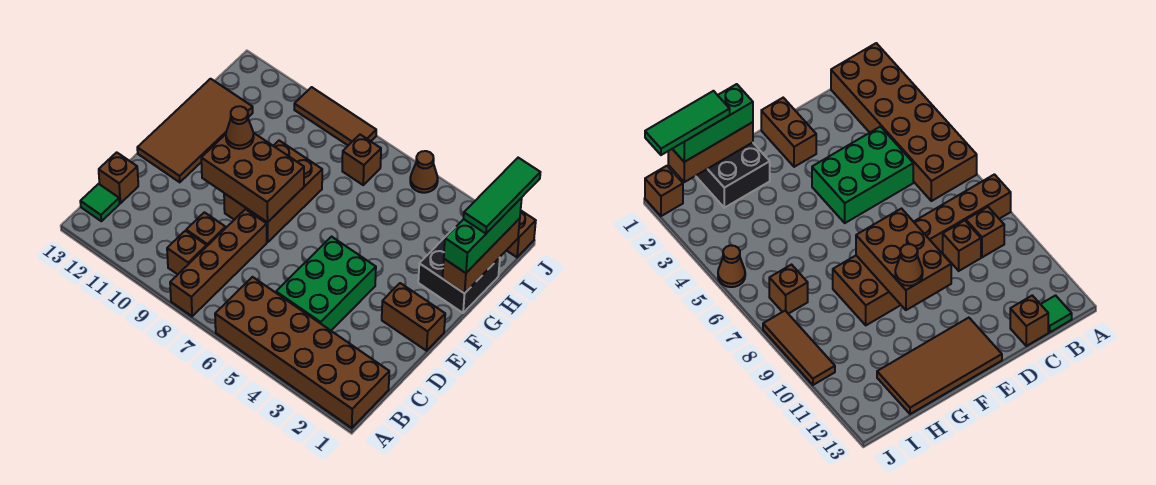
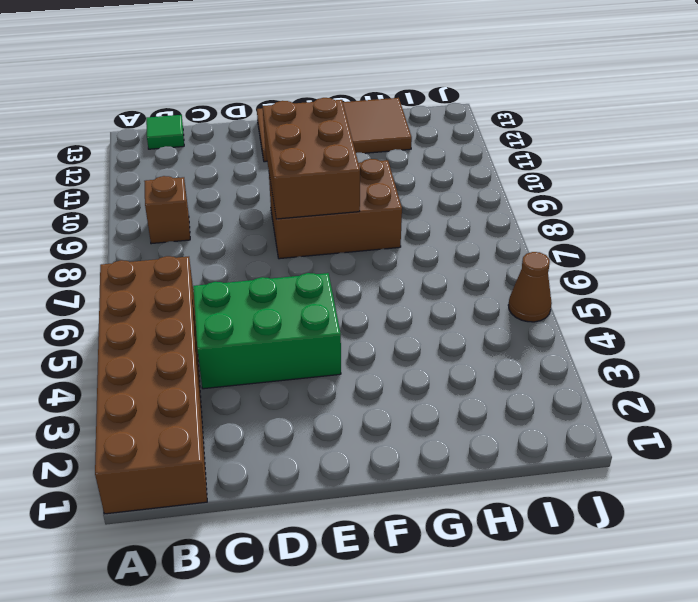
none -> brown 1x4 brick [170,209,267,316]
none -> brown 1x1 brick [186,212,225,246]
none -> brown 1x1 brick [99,152,138,203]

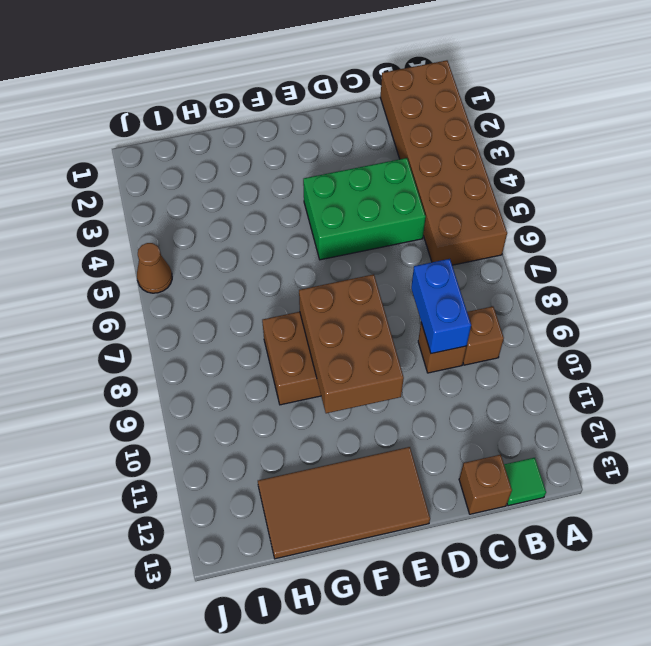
blue 1x2 brick [411,259,471,354] -> none
none -> brown 1x4 brick [170,209,267,316]
none -> brown 1x2 brick [382,283,445,351]
none -> black 2x2 brick [418,238,500,313]

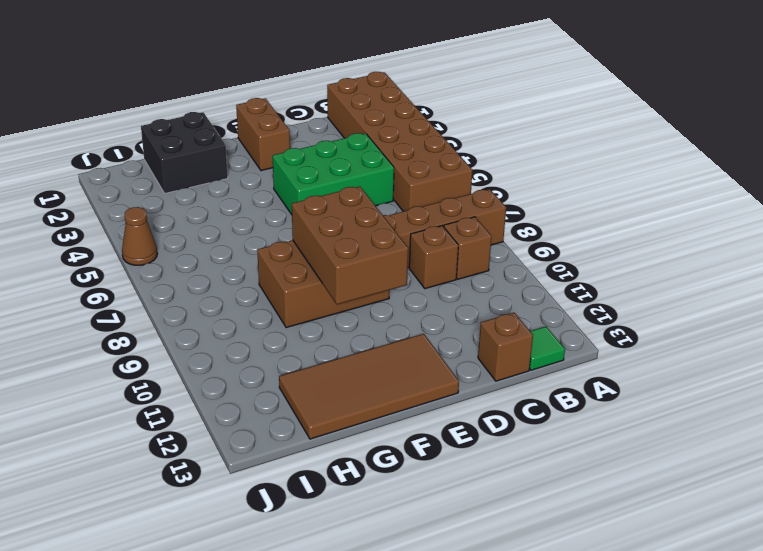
none -> brown 1x1 brick [342,135,381,185]
none -> brown 1x1 brick [506,211,536,257]
none -> brown 1x3 tile [294,87,376,145]

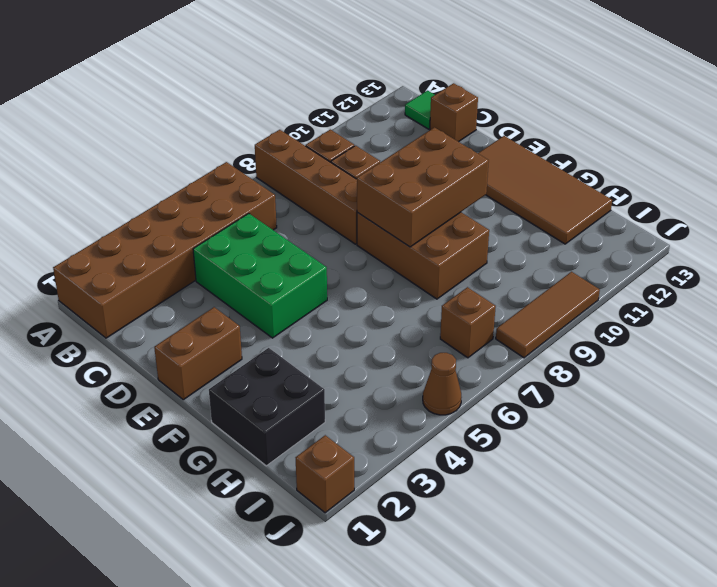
none -> brown 1x3 brick [442,219,520,293]
none -> brown 1x1 cone [226,106,254,149]
none -> green 1x3 brick [444,198,522,273]

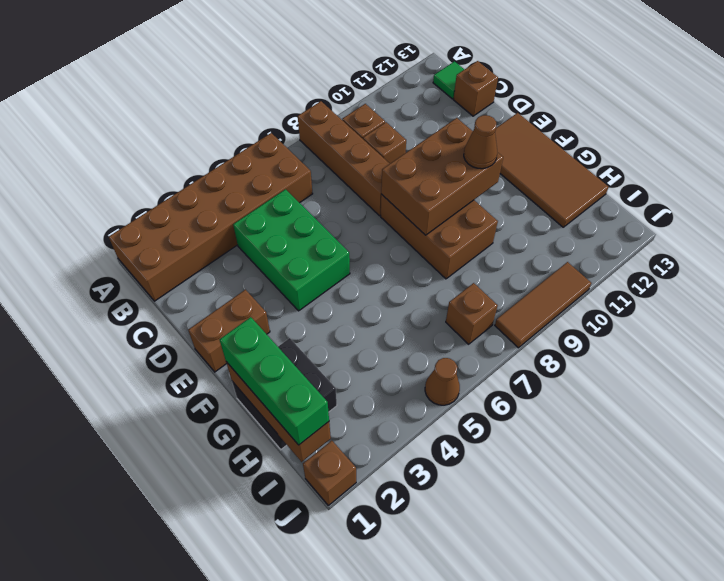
none -> green 1x3 tile [464,158,540,233]

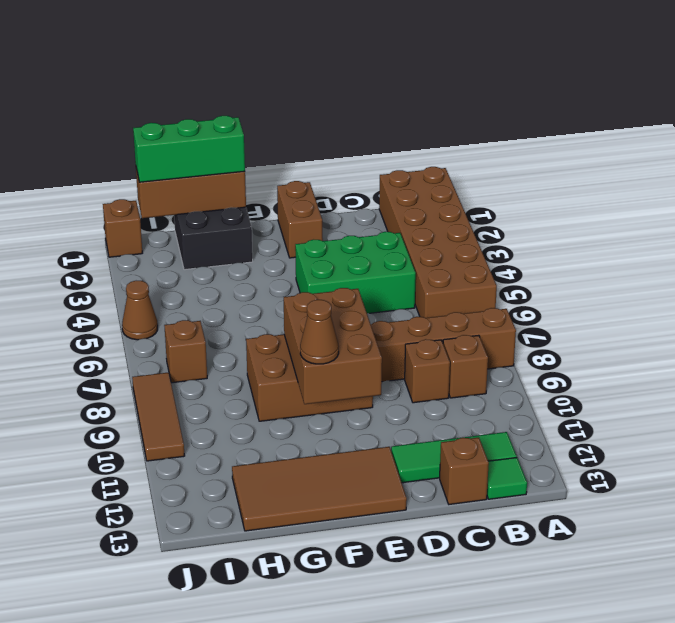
green 1x3 tile [391,432,517,483] -> green 1x3 tile moved to [464,158,540,233]

